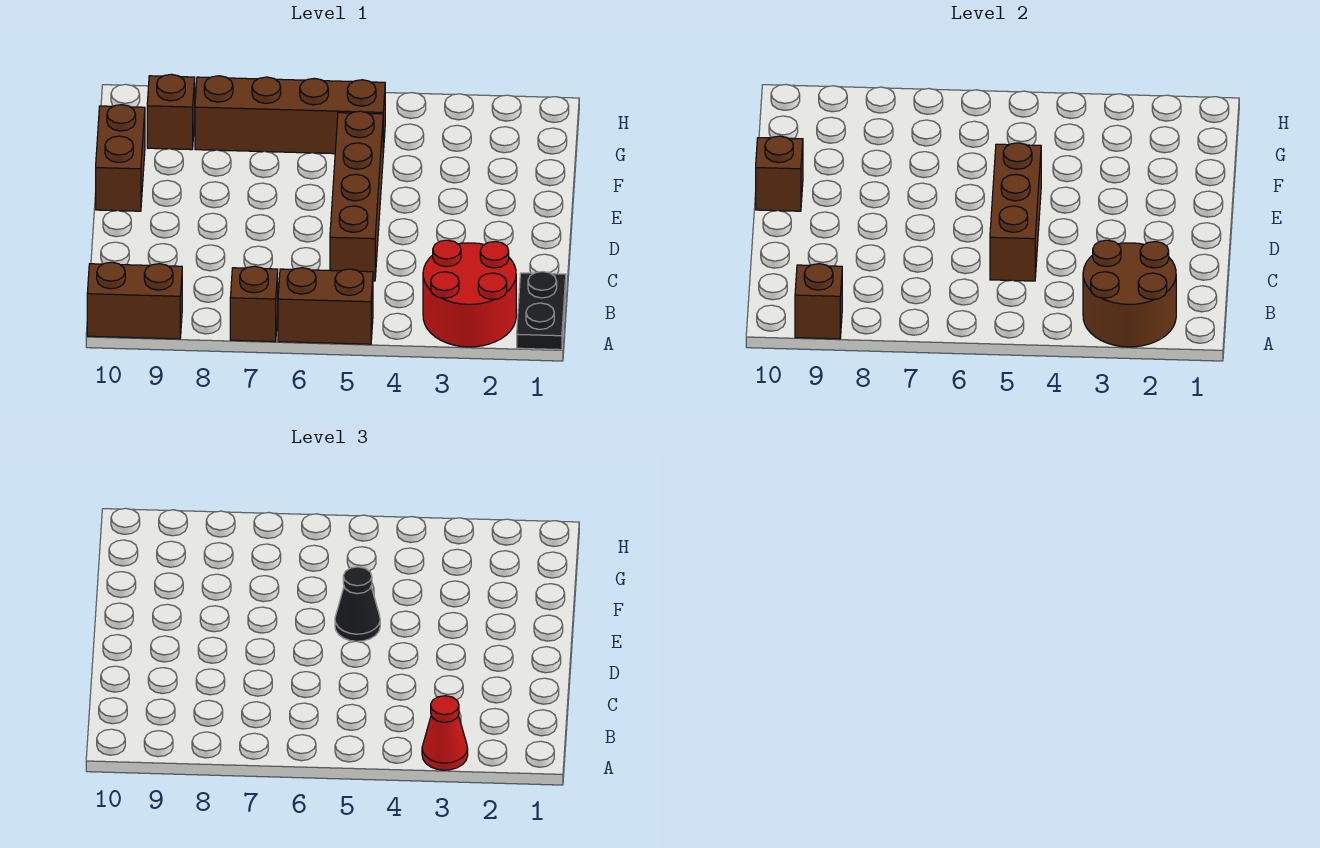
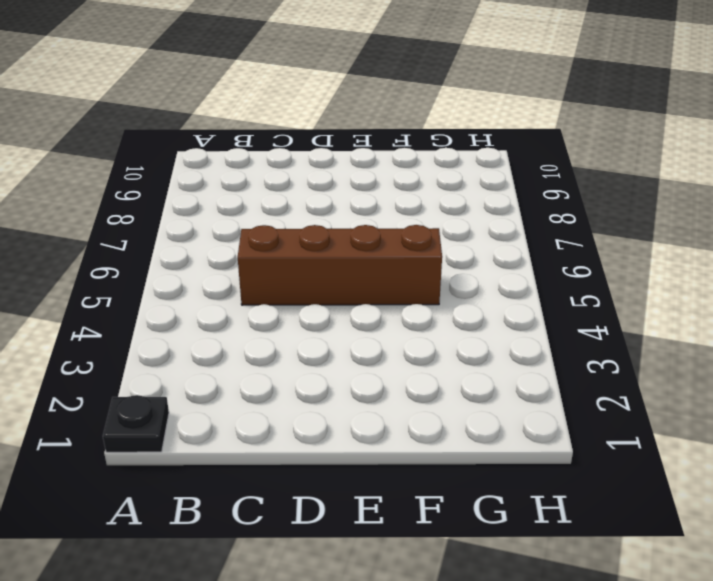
black 1x1 plate [103,395,169,452] -> black 1x2 plate [517,272,566,350]
none -> red 2x2 round brick [423,240,516,347]
none -> brown 1x2 brick [278,268,373,344]
none -> brown 1x1 brick [230,266,278,342]

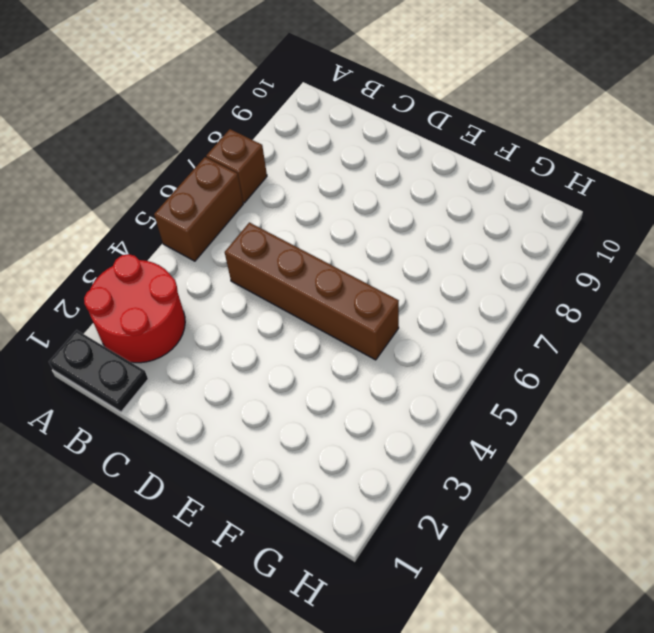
none -> brown 1x2 brick [87,262,182,339]
none -> brown 1x2 brick [96,105,145,211]
none -> brown 1x4 brick [195,76,385,154]

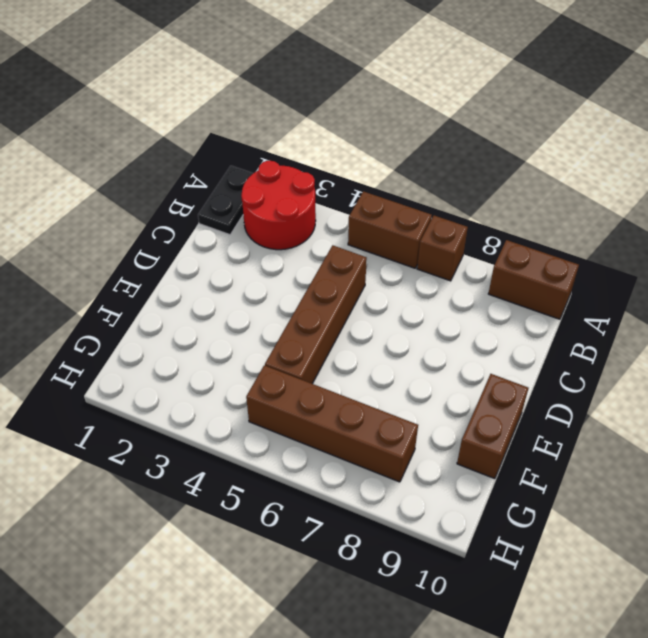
none -> brown 1x1 brick [147,74,195,150]
none -> brown 2x2 round brick [1083,240,1176,347]
none -> brown 1x1 brick [795,264,842,339]

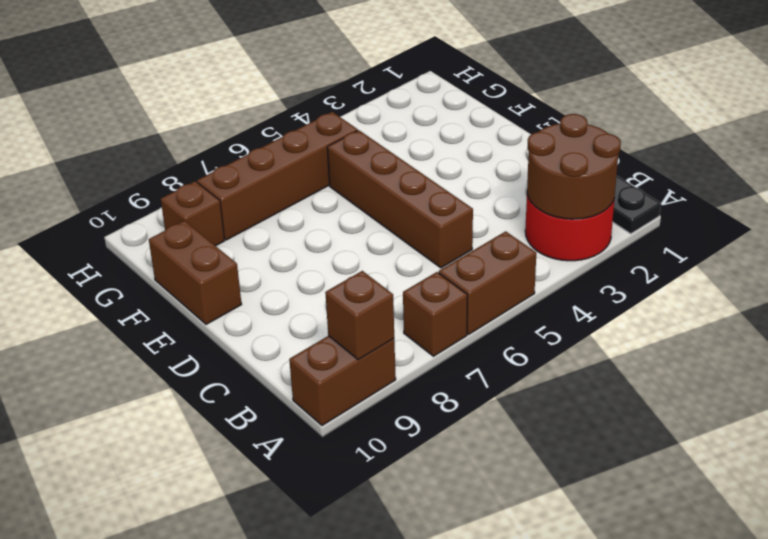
none -> brown 1x3 brick [990,143,1041,281]
none -> brown 1x1 brick [756,136,803,211]
none -> red 1x1 cone [422,696,468,770]

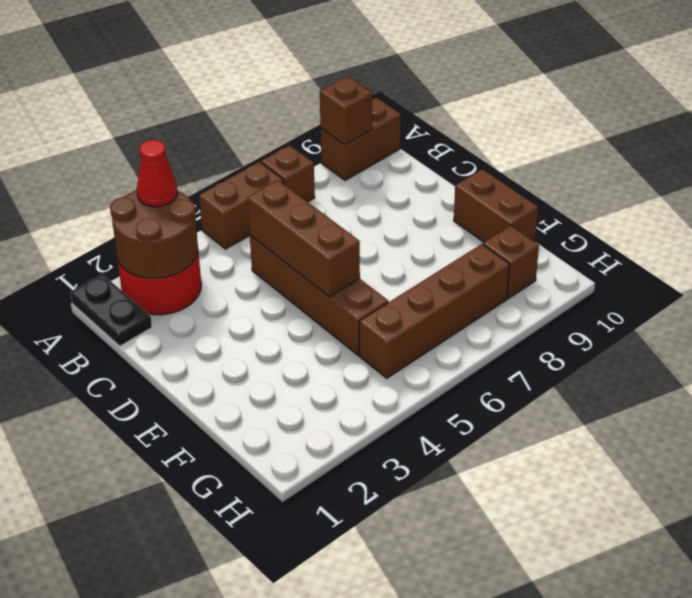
none -> brown 1x1 brick [756,136,803,211]
none -> black 1x1 cone [335,567,380,641]

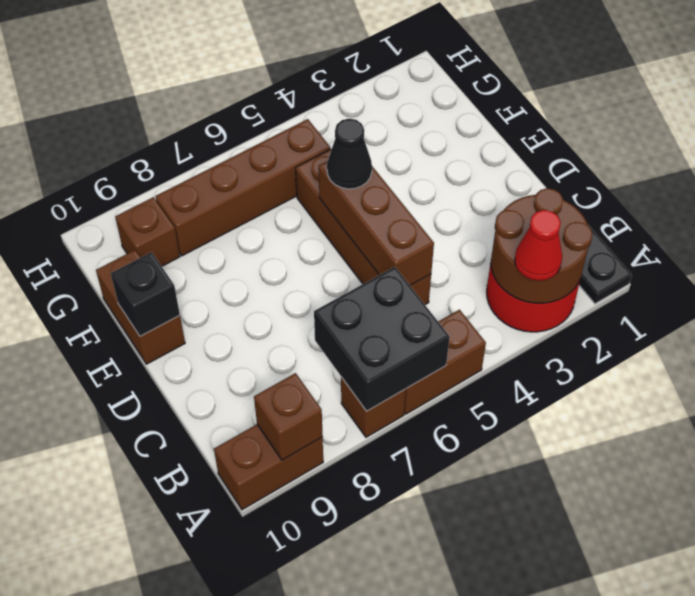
black 2x2 brick [314,267,450,411] -> none
black 1x1 brick [111,252,180,336] -> brown 1x1 brick [756,136,803,211]

